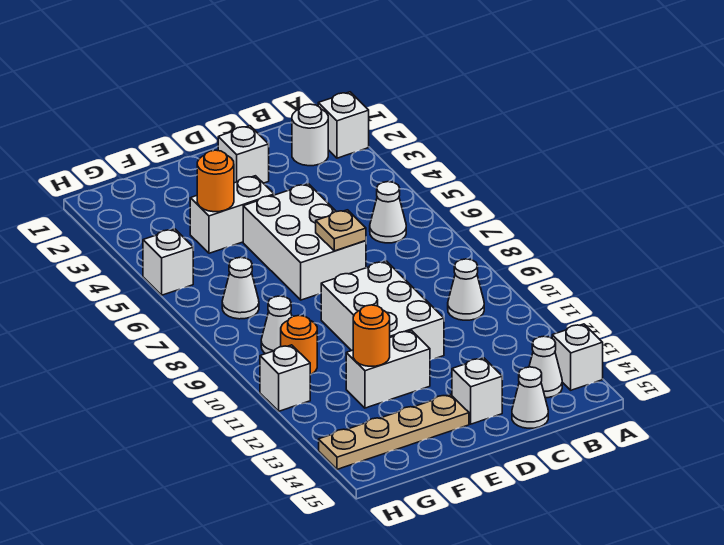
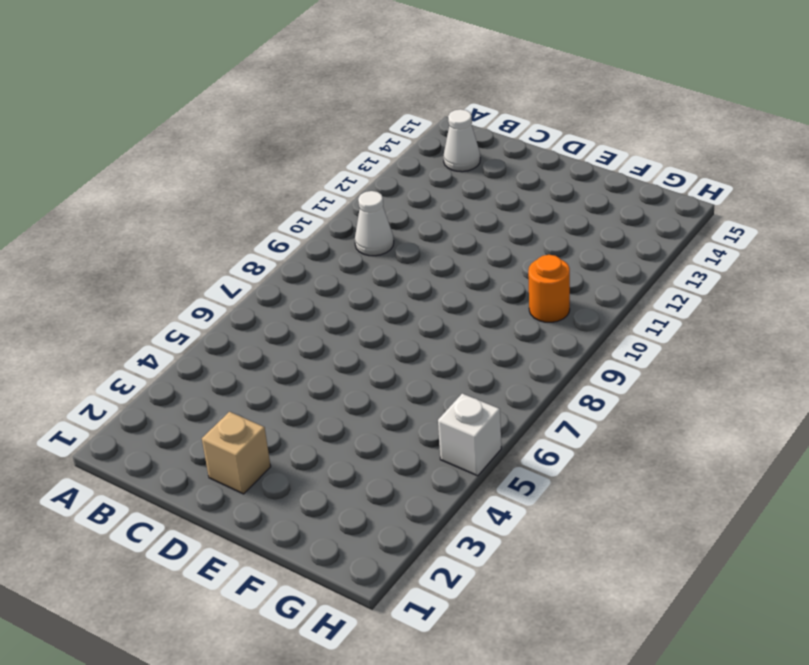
tan 1x1 brick [202,412,271,494] -> white 1x1 brick [218,126,269,183]
none -> white 1x1 brick [318,92,369,158]
none -> white 1x1 brick [552,324,603,390]
none -> white 1x1 round brick [292,104,328,166]

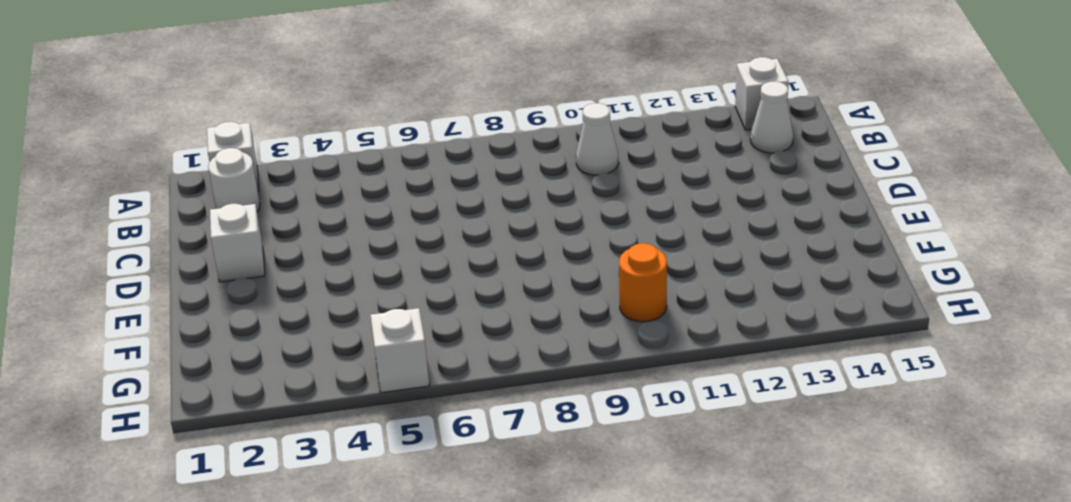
none -> white 1x1 cone [370,182,406,243]
none -> white 1x1 cone [512,367,548,428]
none -> white 2x3 brick [243,184,366,300]

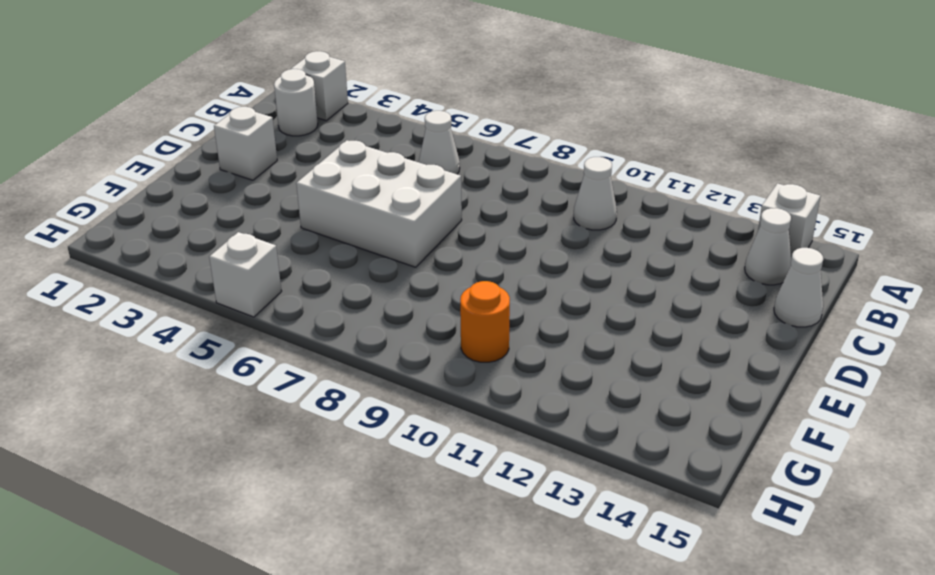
none -> white 2x3 brick [321,261,444,360]
none -> white 1x1 brick [452,358,502,424]
none -> white 1x2 brick [190,176,274,253]

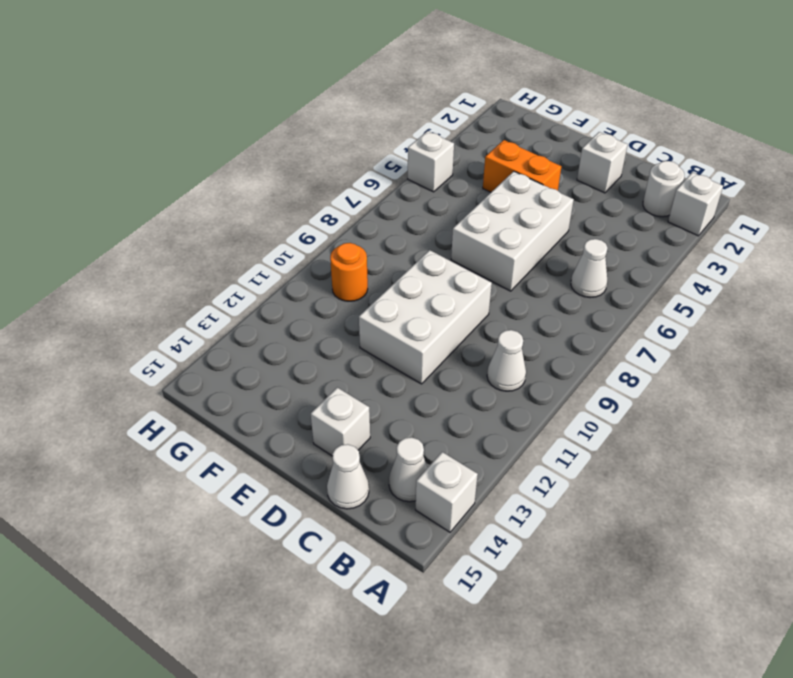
orange 1x2 brick [483,140,561,192] -> white 1x2 brick [190,176,274,253]
none -> white 1x2 brick [346,330,430,408]
none -> tan 1x4 plate [319,394,469,469]
none -> white 1x1 cone [222,257,259,319]

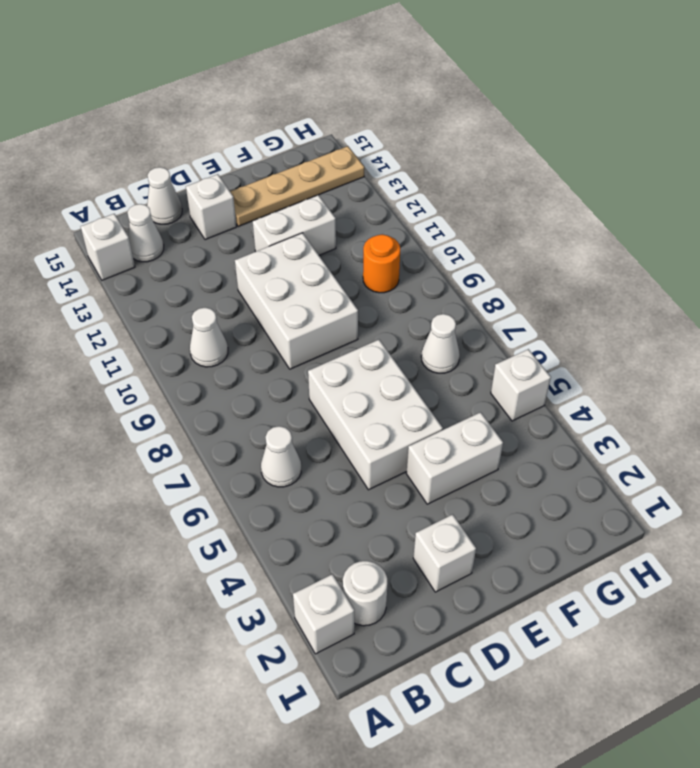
none -> white 1x1 cone [261,296,292,354]
none -> white 1x1 brick [260,345,310,411]
none -> tan 1x1 plate [316,210,366,251]

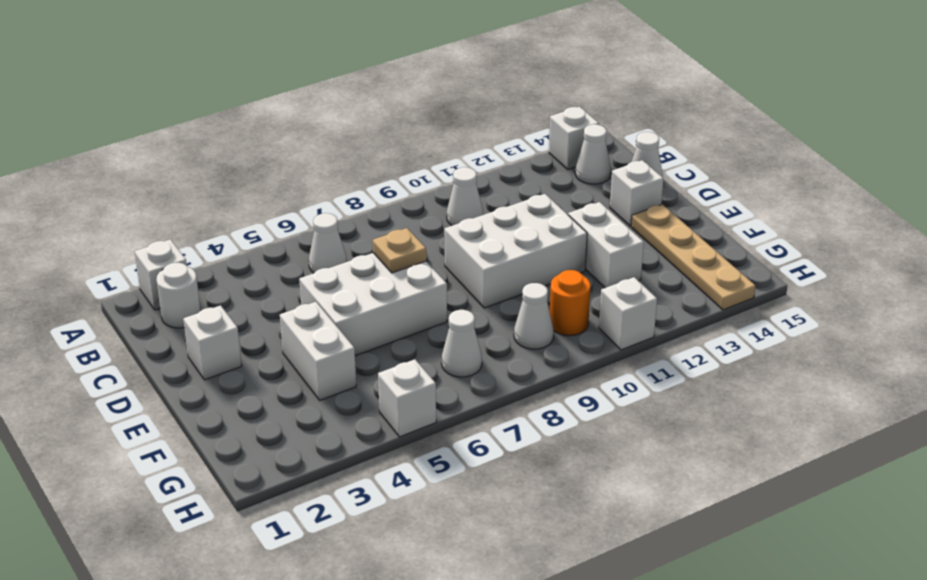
none -> orange 1x1 round brick [197,150,234,212]
none -> orange 1x1 round brick [353,305,390,366]

